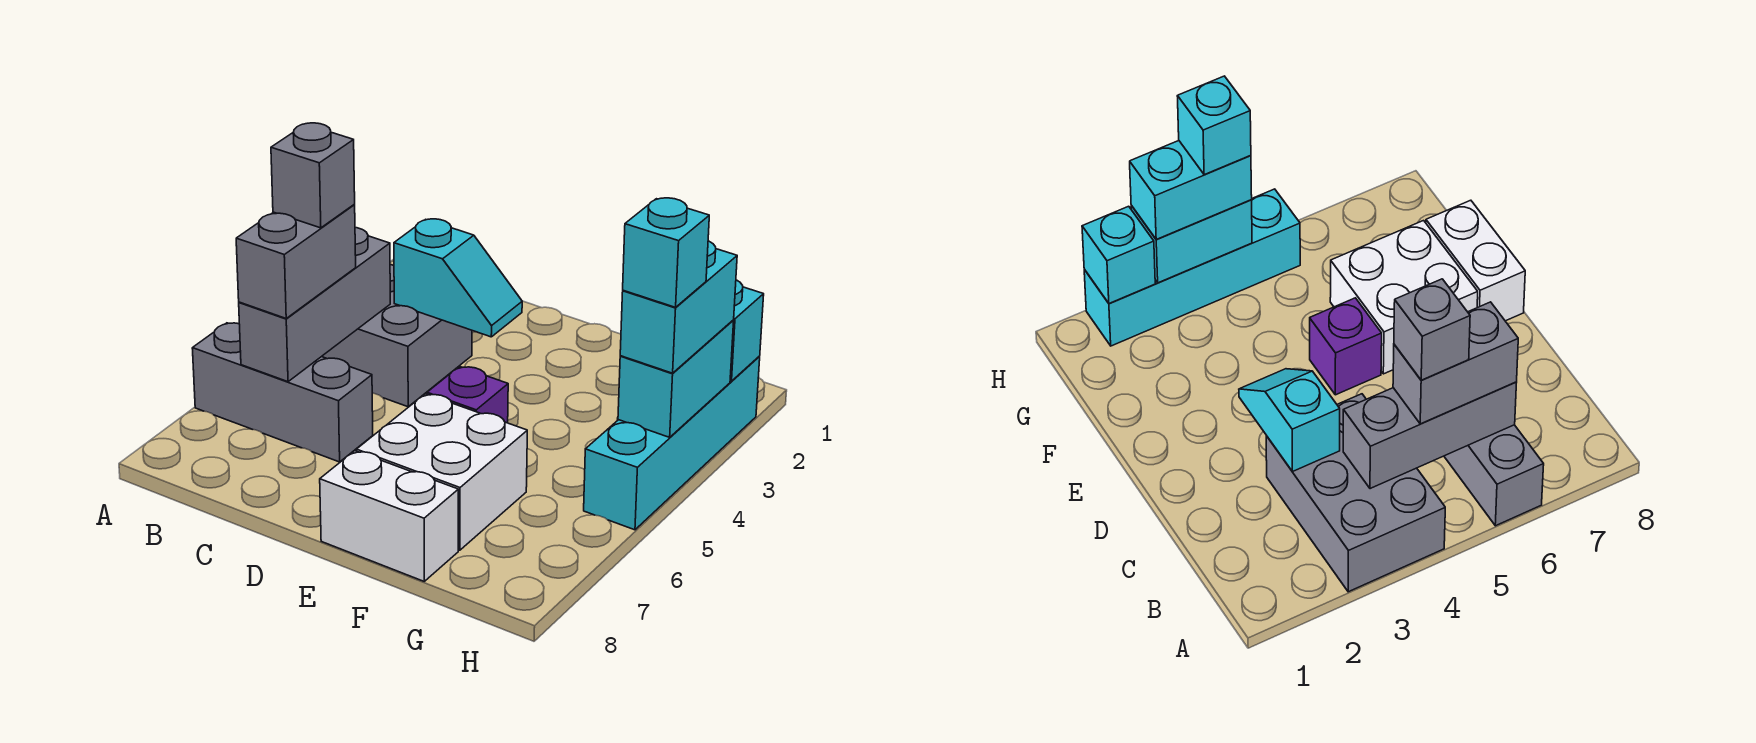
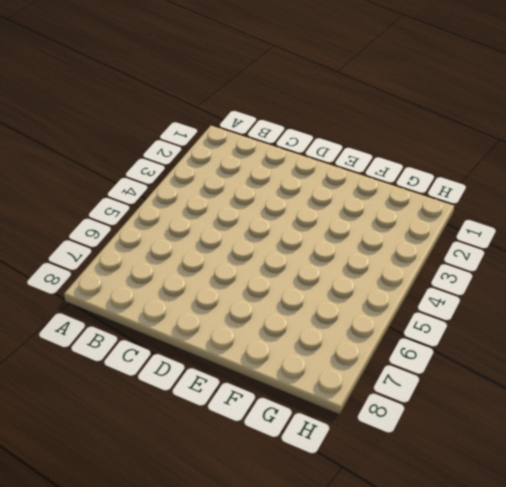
none -> grey 2x3 brick [322,265,472,407]
none -> grey 1x3 brick [192,323,373,462]
none -> purple 1x1 brick [427,366,508,423]

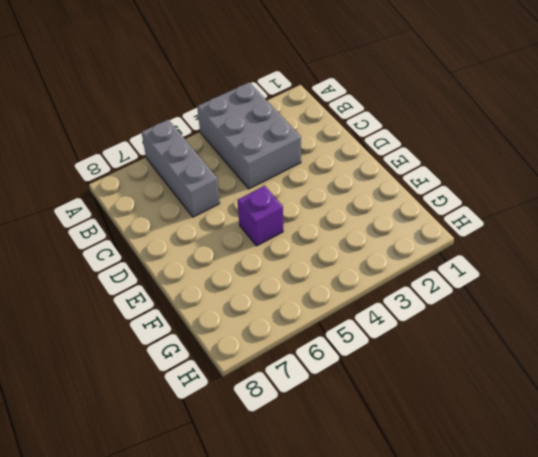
none -> white 2x2 brick [356,394,527,550]
none -> white 1x2 brick [320,451,458,581]
none -> cyan 1x4 brick [584,357,760,530]

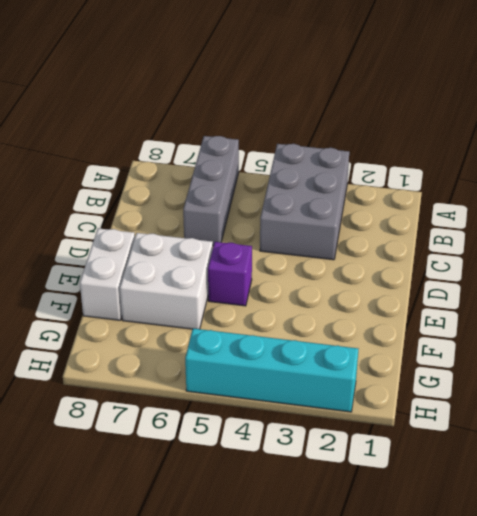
none -> grey 1x3 brick [239,228,390,382]
none -> cyan 1x2 slope [394,219,522,337]
none -> cyan 1x1 brick [730,280,764,381]

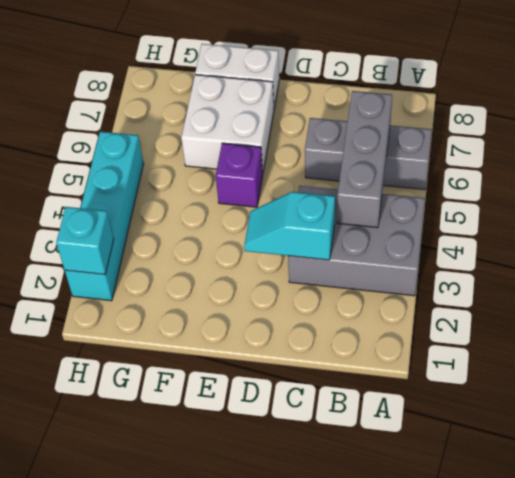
none -> cyan 1x2 brick [618,320,734,437]
none -> grey 1x2 brick [236,205,356,318]
none -> cyan 1x2 brick [620,241,737,373]

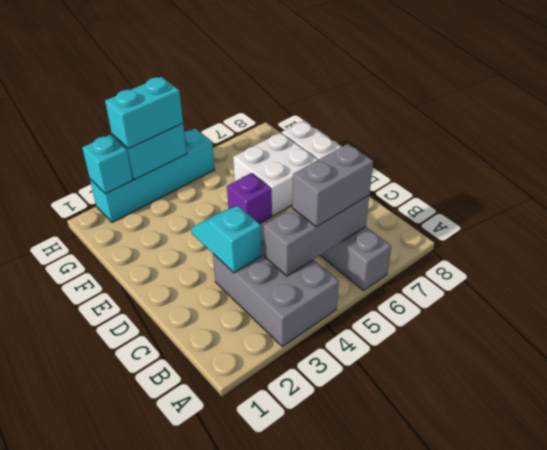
none -> grey 1x1 brick [271,123,355,228]
none -> cyan 1x1 brick [623,198,709,307]

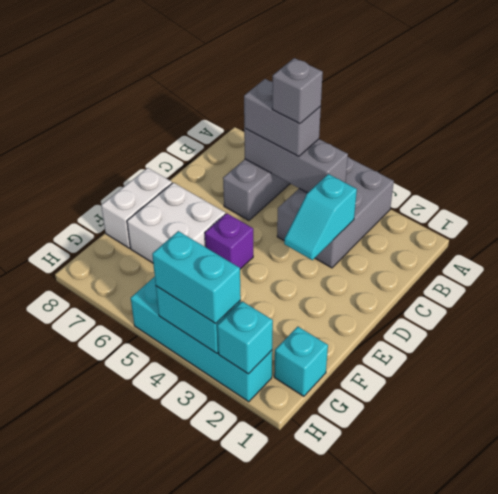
cyan 1x1 brick [274,327,328,396] -> cyan 1x1 brick moved to [623,198,709,307]

